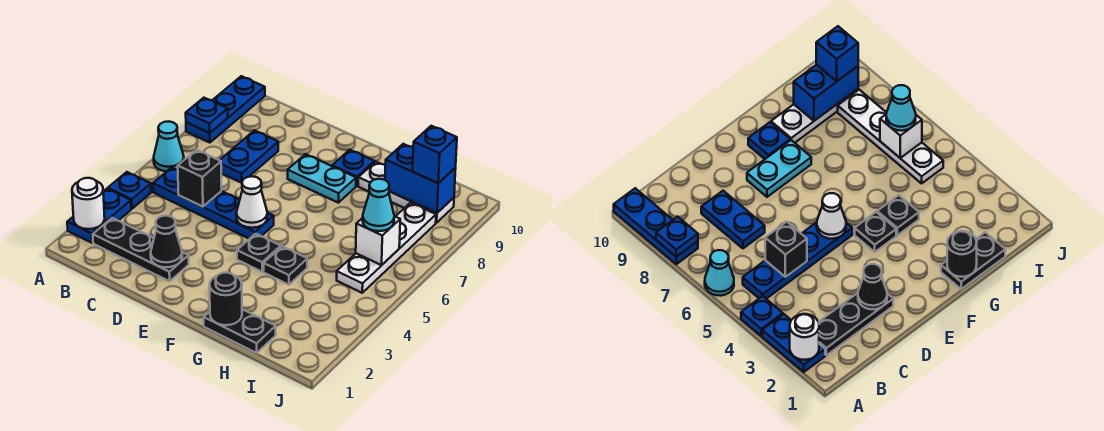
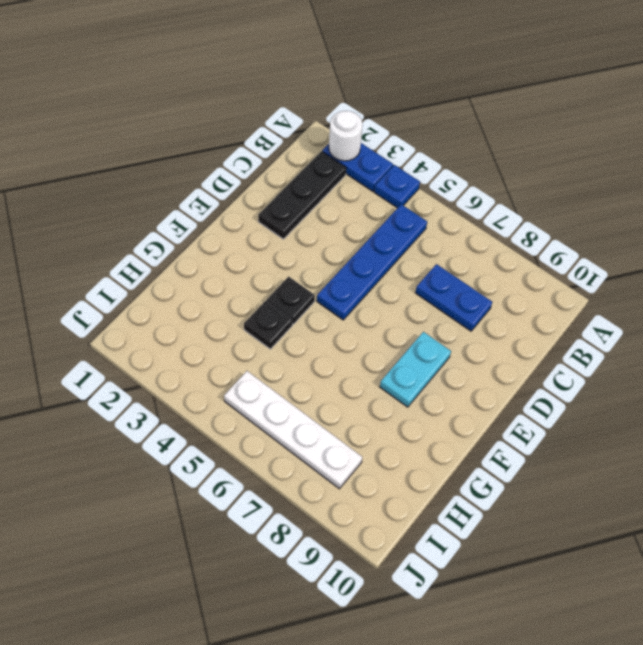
none -> cyan 1x1 cone [154,122,184,171]
none -> blue 1x3 plate [186,76,265,143]
none -> blue 1x1 plate [332,150,375,186]

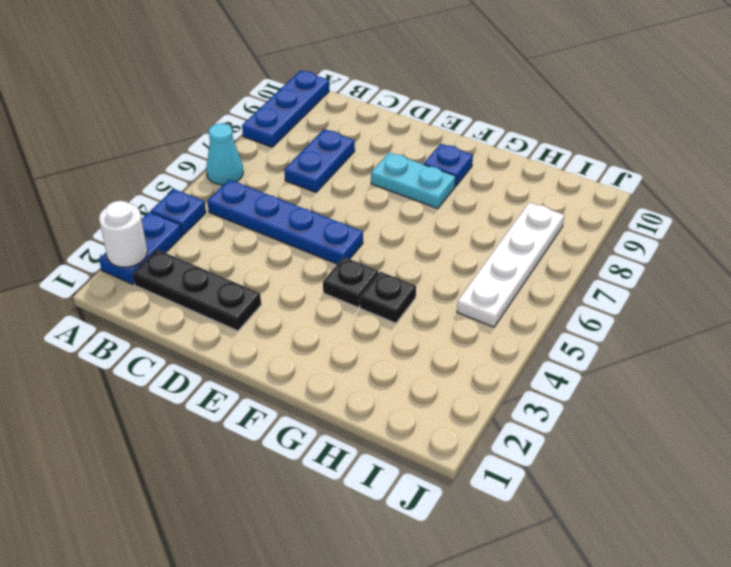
none -> black 1x2 plate [204,309,276,353]
none -> white 1x3 plate [358,162,454,223]
none -> blue 1x1 plate [186,98,228,133]

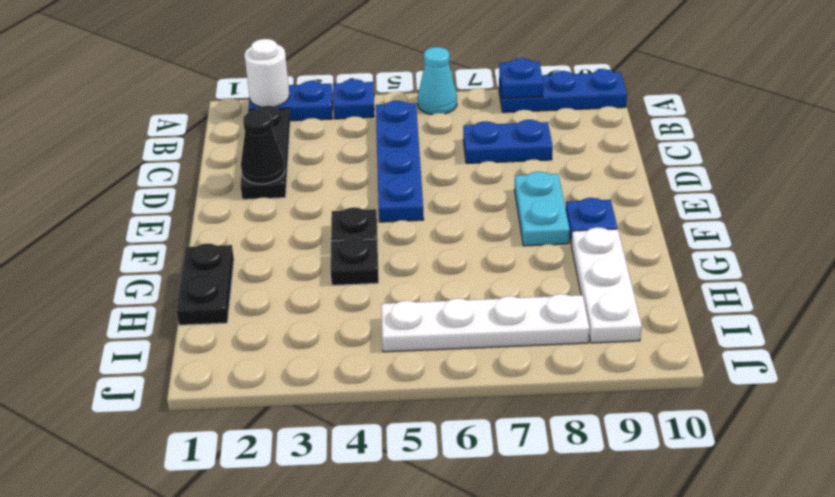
none -> black 1x1 brick [178,150,222,207]
none -> white 1x1 cone [236,176,267,228]
none -> black 1x1 round brick [210,272,242,325]

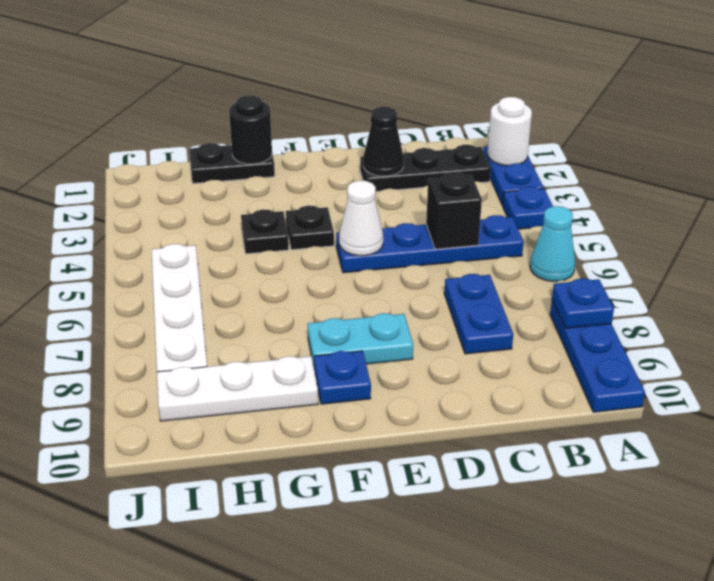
none -> blue 1x2 brick [385,144,456,213]
none -> white 1x1 brick [356,216,400,265]
none -> cyan 1x1 cone [363,179,394,231]

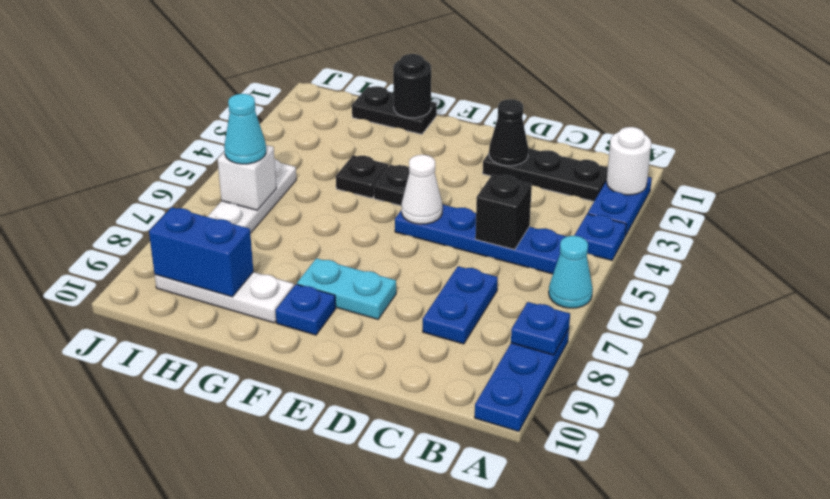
none -> blue 1x1 brick [413,126,457,183]

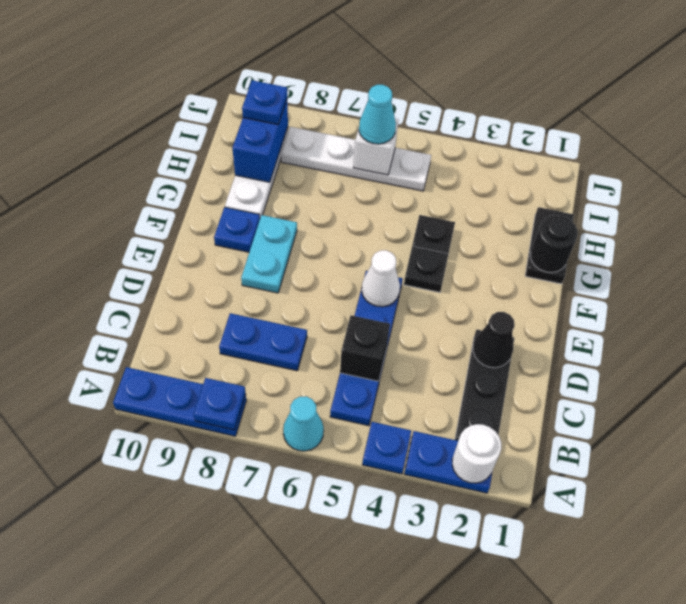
blue 1x1 plate [242,80,287,124] -> blue 1x1 brick [413,126,457,183]

